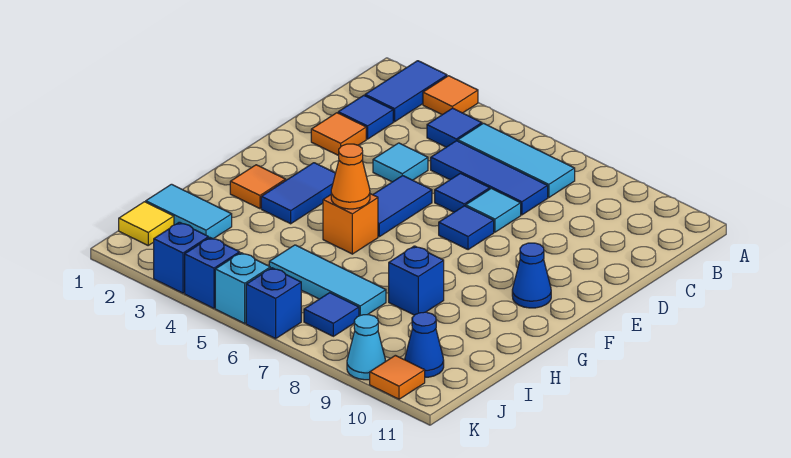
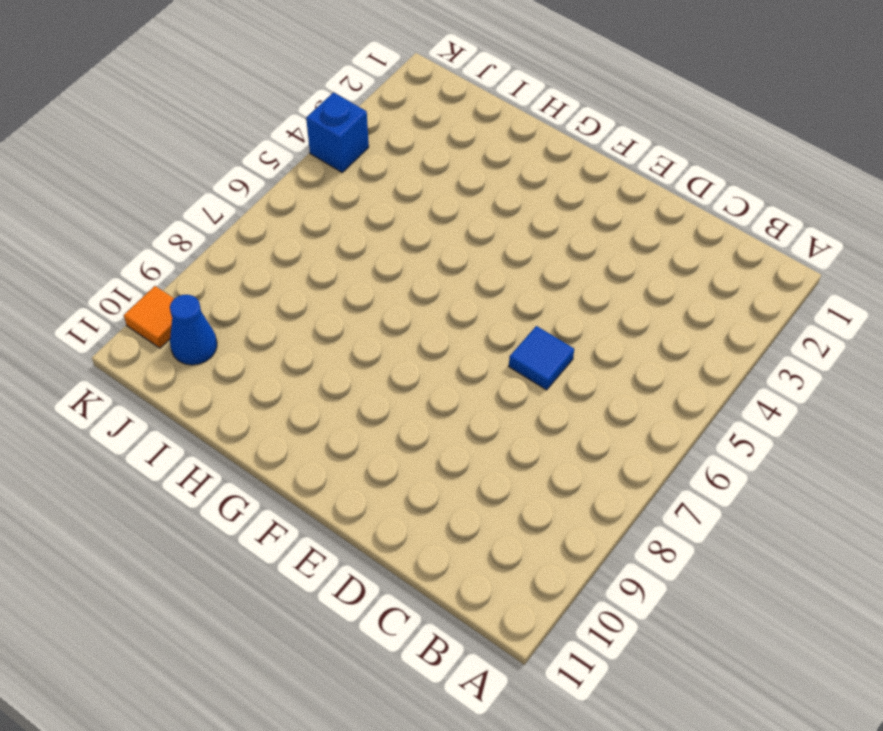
none -> blue 1x2 tile [365,61,447,122]
none -> orange 1x1 tile [423,76,478,115]
none -> blue 1x1 tile [427,108,482,147]

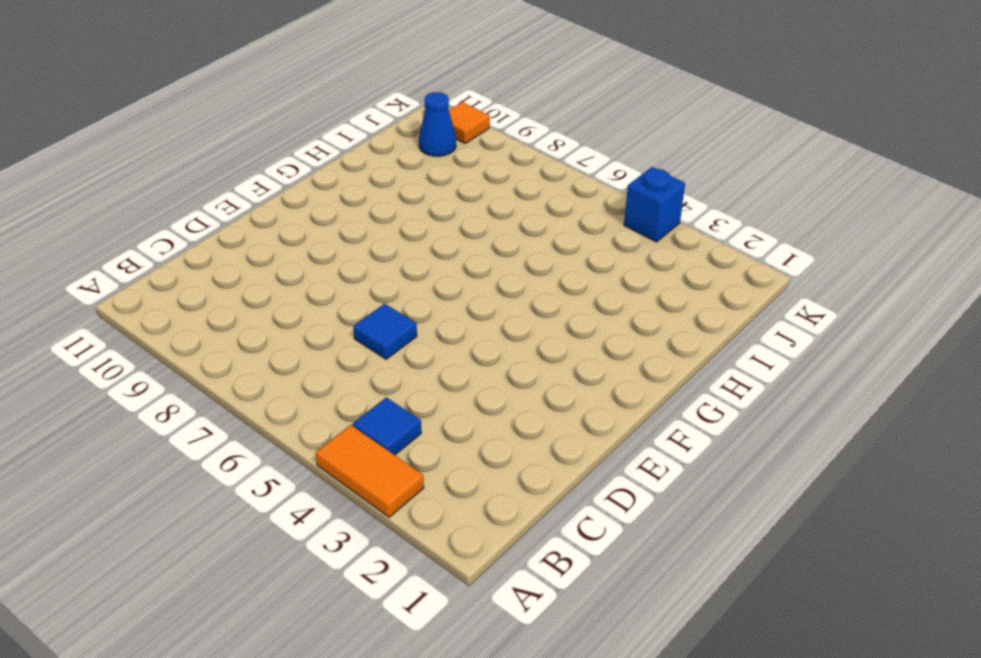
orange 1x2 tile [316,425,424,517] -> orange 1x1 tile [423,76,478,115]
none -> blue 1x2 tile [365,61,447,122]
none -> cyan 1x3 tile [458,123,575,197]
none -> blue 1x1 tile [338,95,393,139]

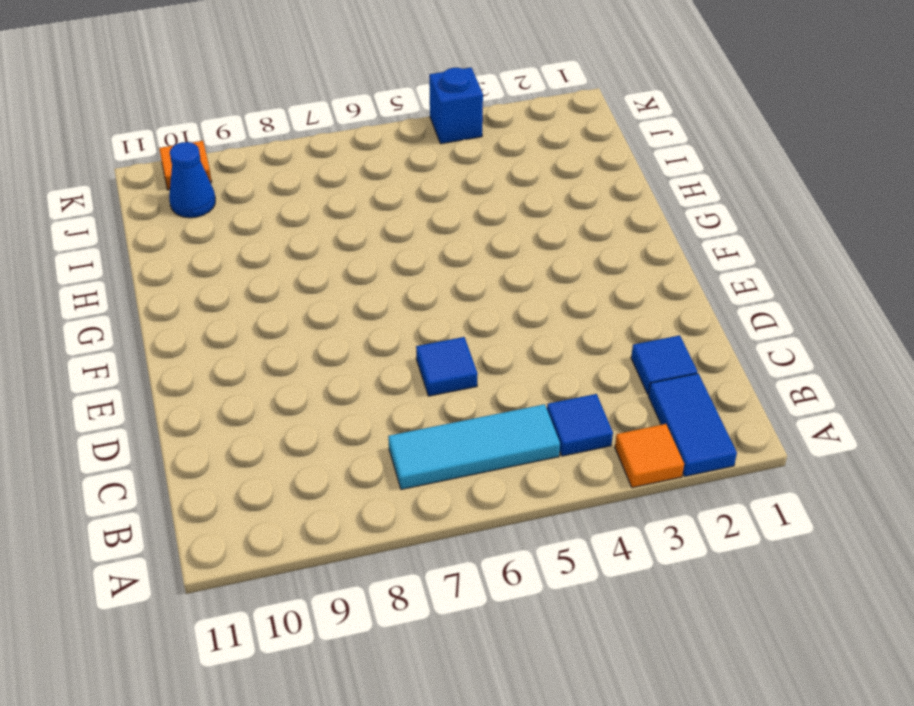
none -> blue 1x3 tile [431,141,548,215]
none -> orange 1x1 tile [311,113,366,156]
none -> cyan 1x1 tile [373,143,428,182]

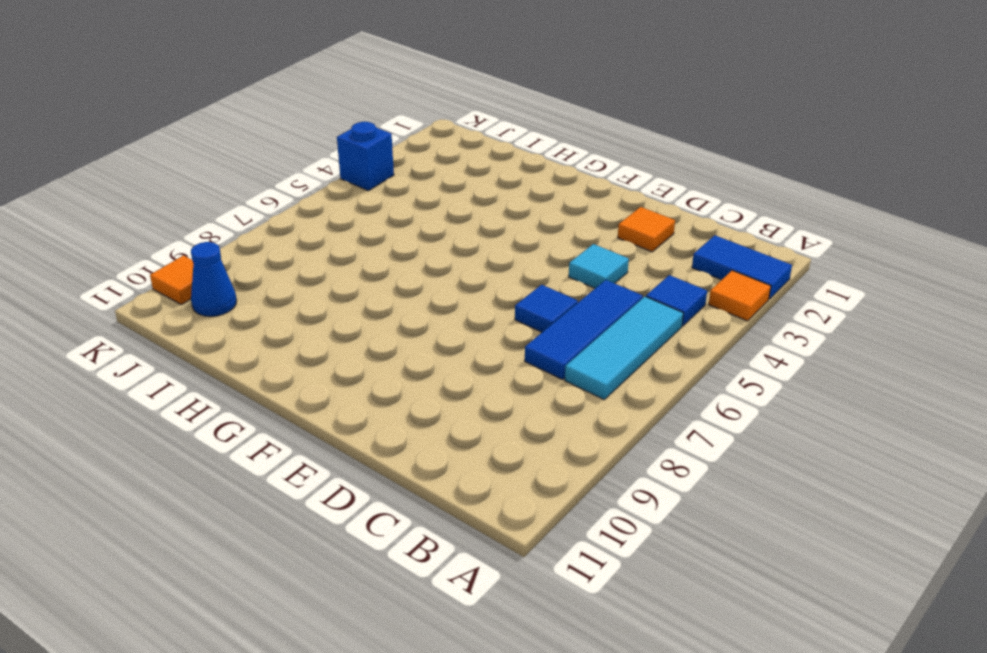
none -> blue 1x1 tile [338,95,393,139]
none -> cyan 1x1 tile [466,188,521,232]
none -> blue 1x2 tile [373,175,432,237]

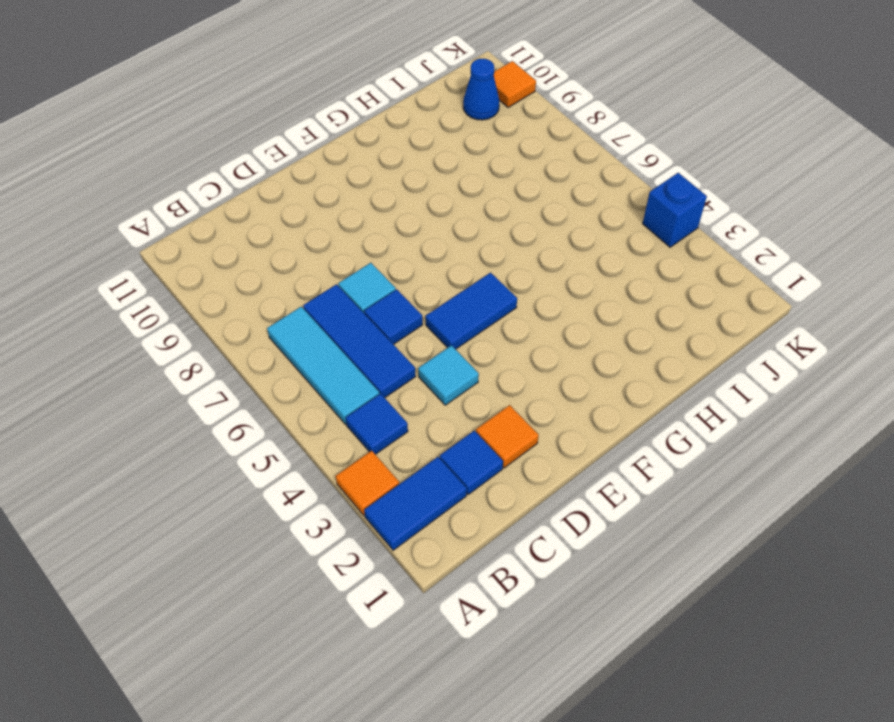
none -> blue 1x1 tile [439,206,494,250]
none -> blue 1x2 tile [261,163,335,224]
none -> blue 1x1 cone [512,243,551,308]

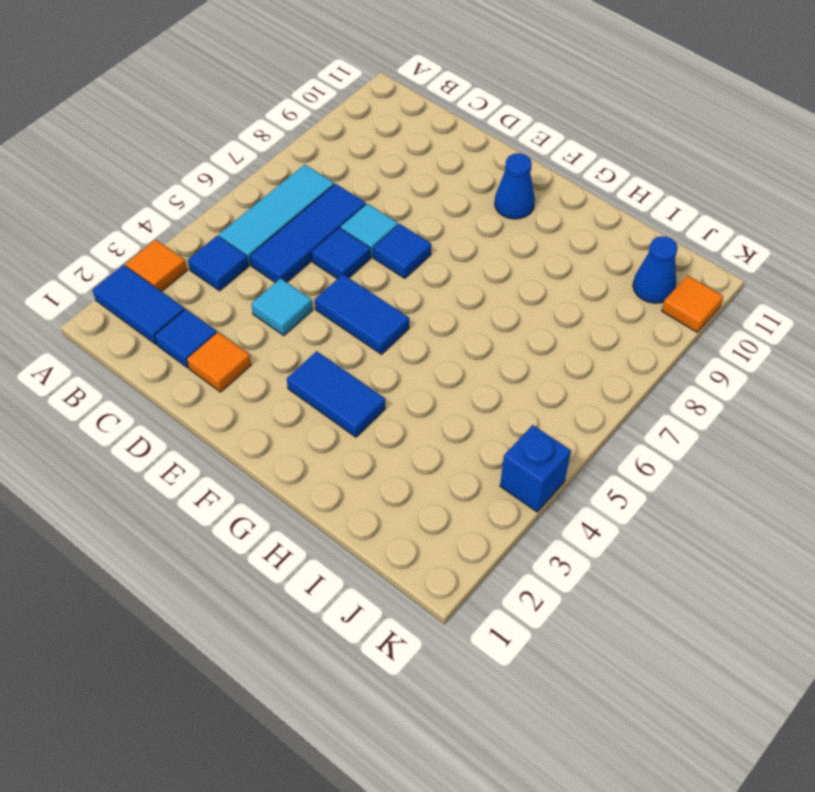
none -> orange 1x1 tile [230,165,286,209]
none -> orange 1x1 brick [323,194,378,254]
none -> blue 1x1 brick [389,246,444,315]

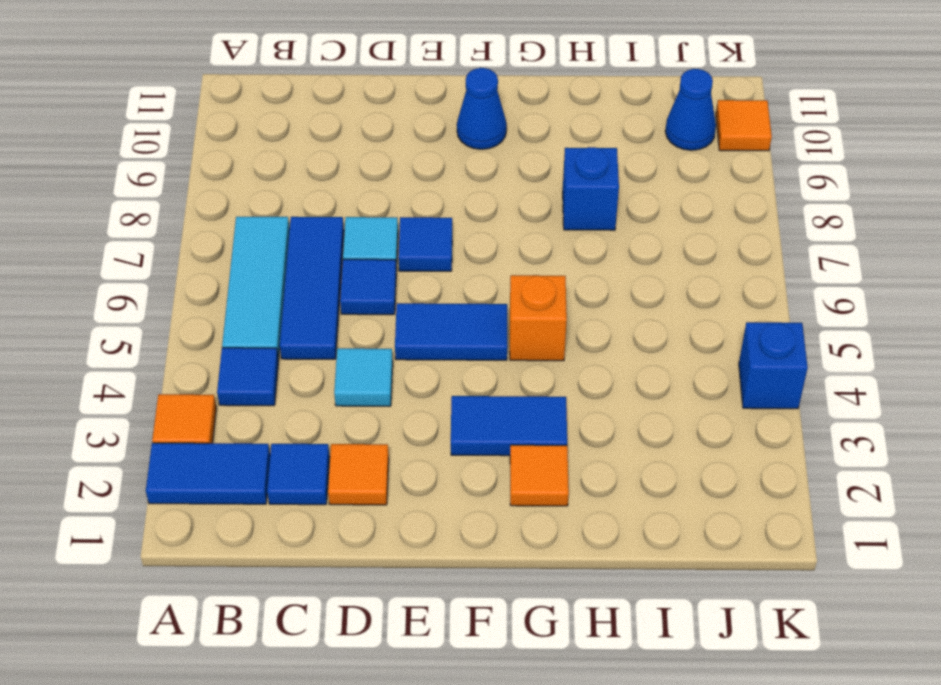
none -> cyan 1x2 tile [146,184,232,239]
none -> cyan 1x3 tile [269,245,386,316]
none -> yellow 1x1 tile [119,202,174,245]

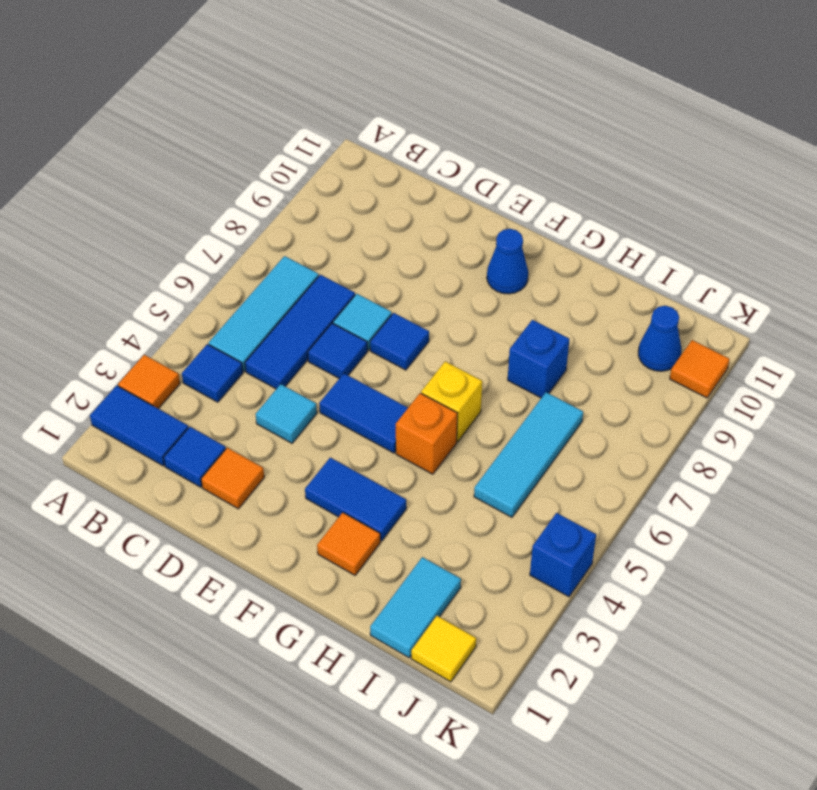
yellow 1x1 brick [421,361,482,442] -> none
none -> blue 1x1 tile [304,293,359,336]
none -> blue 1x1 brick [154,222,209,293]
none -> cyan 1x1 brick [215,253,270,323]

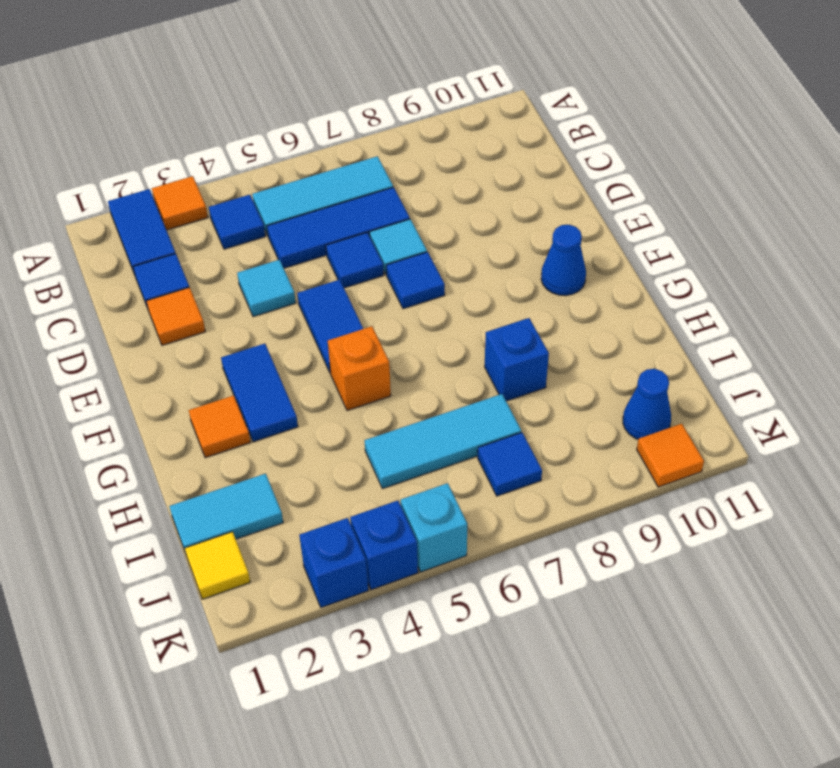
none -> blue 1x1 brick [246,268,301,339]
none -> cyan 1x1 cone [347,315,386,380]
none -> orange 1x1 cone [331,144,370,209]

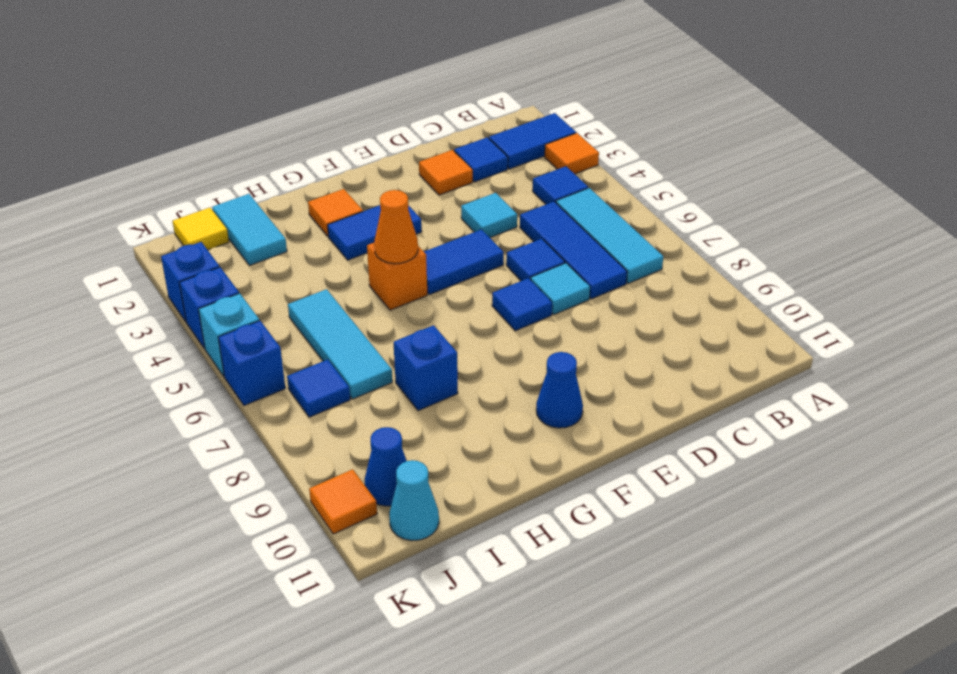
cyan 1x1 cone [389,460,439,541] -> cyan 1x1 cone moved to [347,315,386,380]

